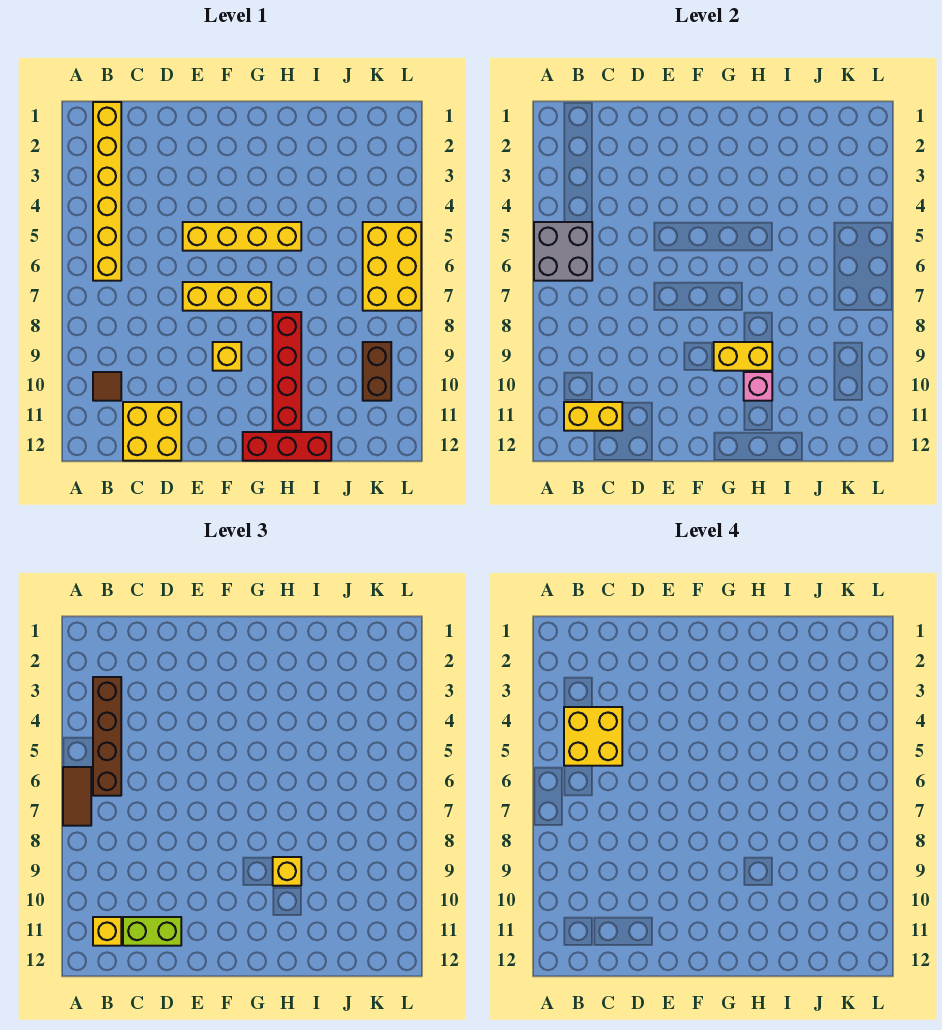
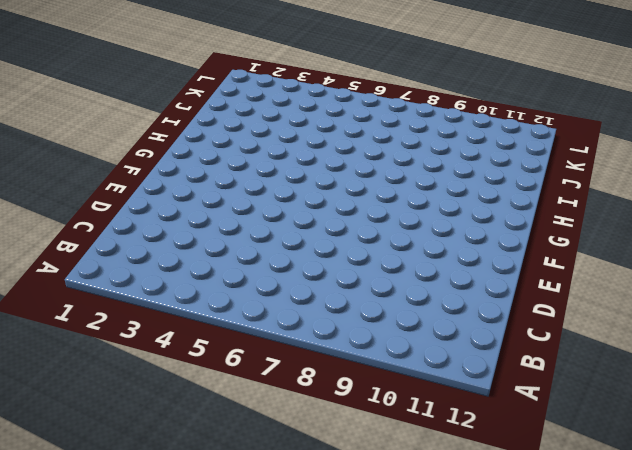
none -> yellow 1x6 brick [93,102,121,281]
none -> brown 1x1 tile [93,372,121,401]
none -> yellow 2x2 brick [123,402,181,461]

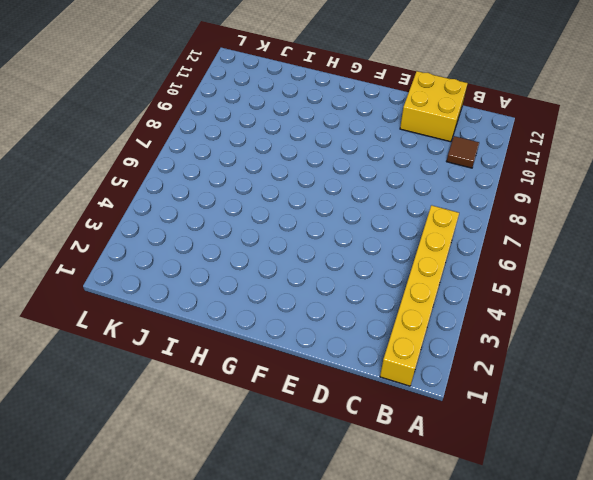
none -> yellow 1x4 brick [183,222,301,251]
none -> yellow 1x3 brick [183,282,271,311]
none -> yellow 1x1 brick [213,342,241,371]

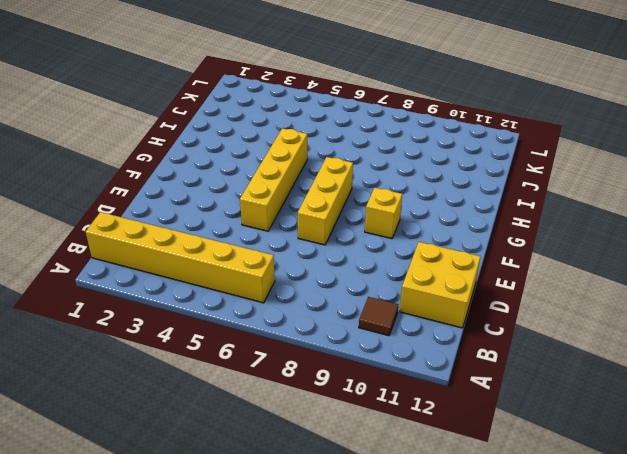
none -> red 1x3 brick [243,432,331,461]
none -> red 1x4 brick [273,312,301,431]
none -> yellow 2x3 brick [363,222,421,311]

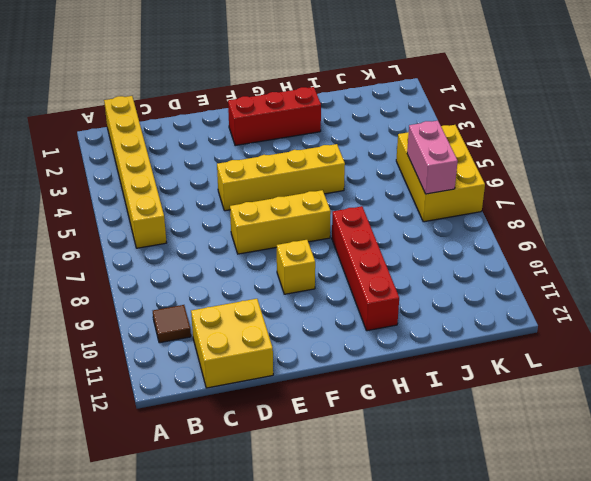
red 1x3 brick [228,87,321,146] -> red 1x3 brick moved to [243,432,331,461]
pink 1x2 brick [407,121,458,194] -> none
none -> brown 1x2 brick [363,342,391,401]
none -> grey 2x2 brick [534,222,592,281]
none -> yellow 1x2 brick [564,402,622,431]

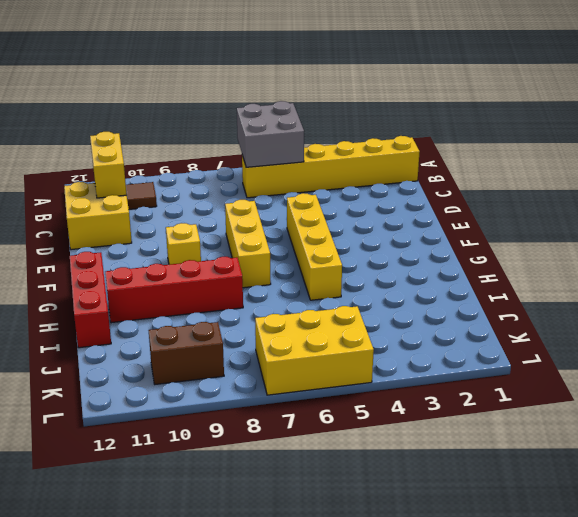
none -> yellow 1x2 brick [714,342,772,371]
none -> pink 1x1 brick [744,372,772,401]
none -> brown 1x2 tile [63,767,91,826]

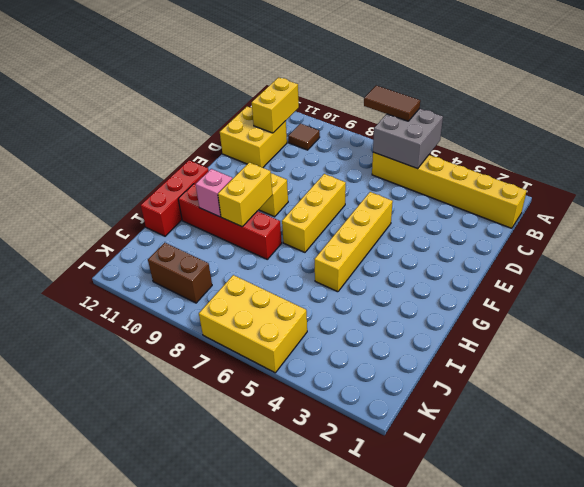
none -> brown 1x4 brick [93,677,121,796]
none -> yellow 1x1 brick [93,917,121,946]
none -> lime 1x2 brick [123,917,181,946]

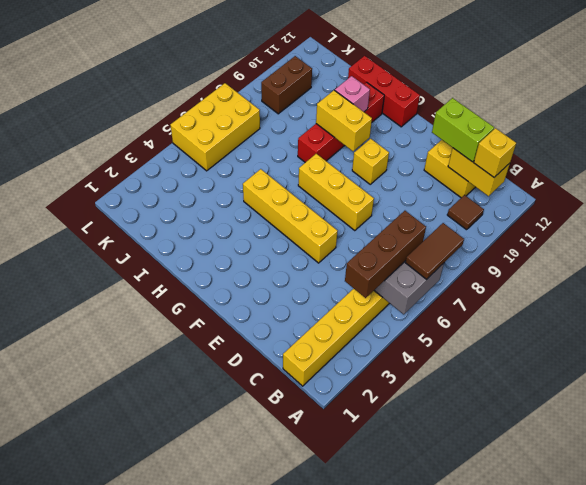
brown 1x3 brick [345,211,426,298] -> brown 1x4 brick [93,677,121,796]
none -> yellow 1x1 brick [273,857,301,886]
none -> yellow 2x2 brick [564,707,622,766]

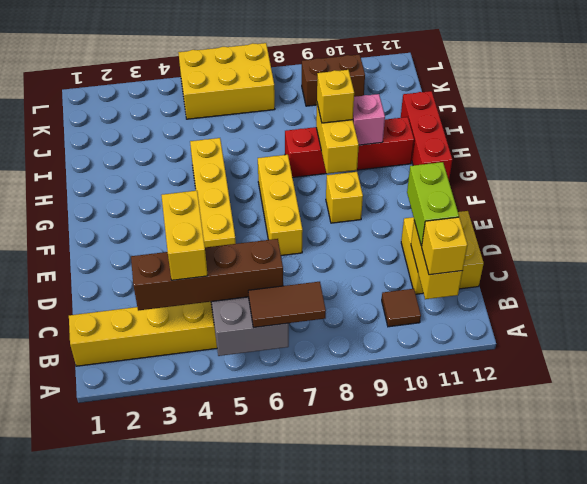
yellow 1x2 brick [161,191,208,280] -> yellow 2x2 brick [564,707,622,766]

